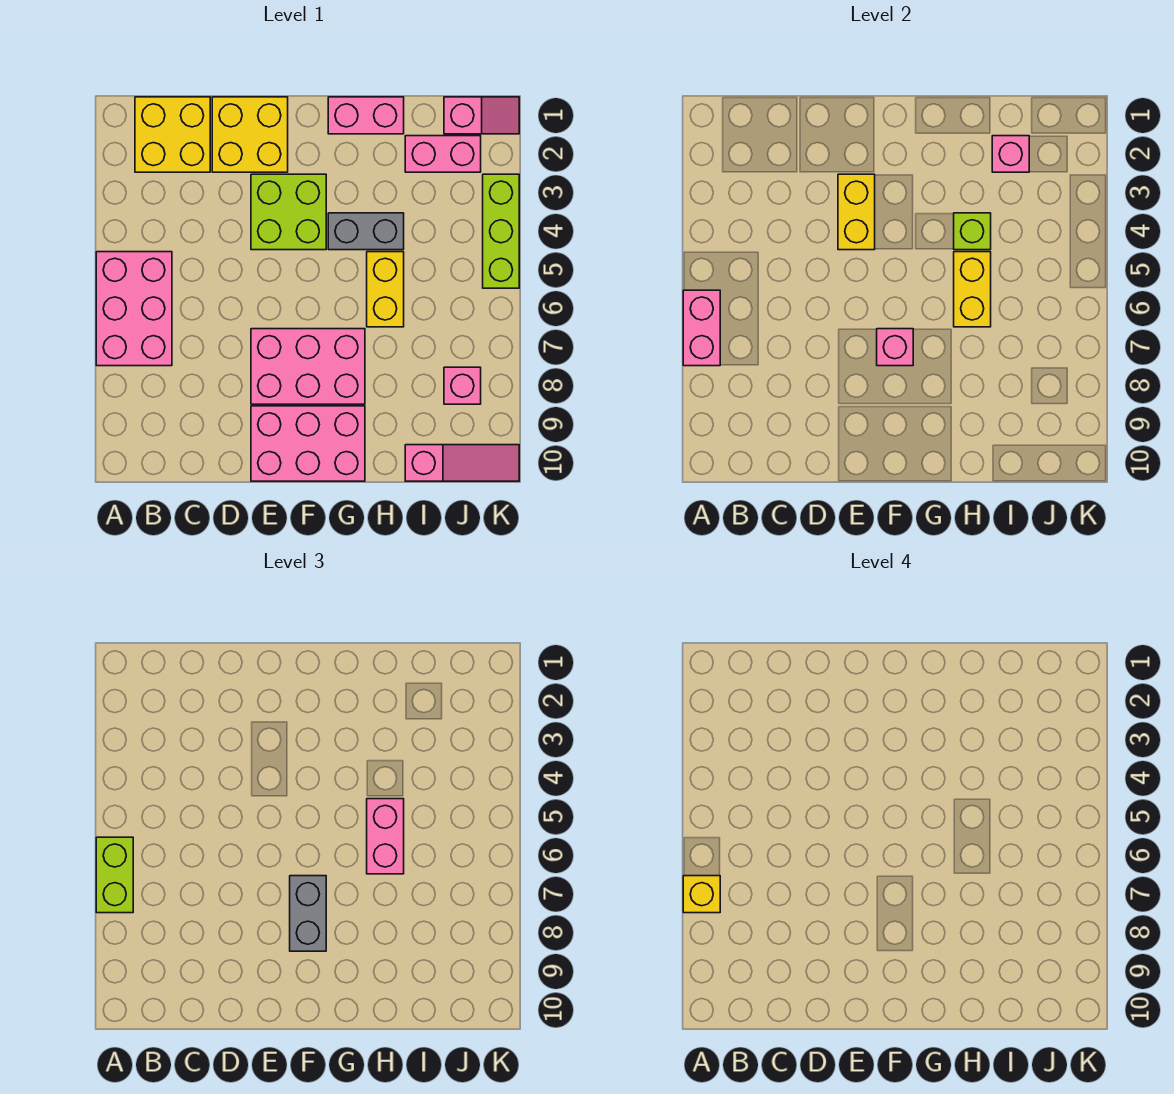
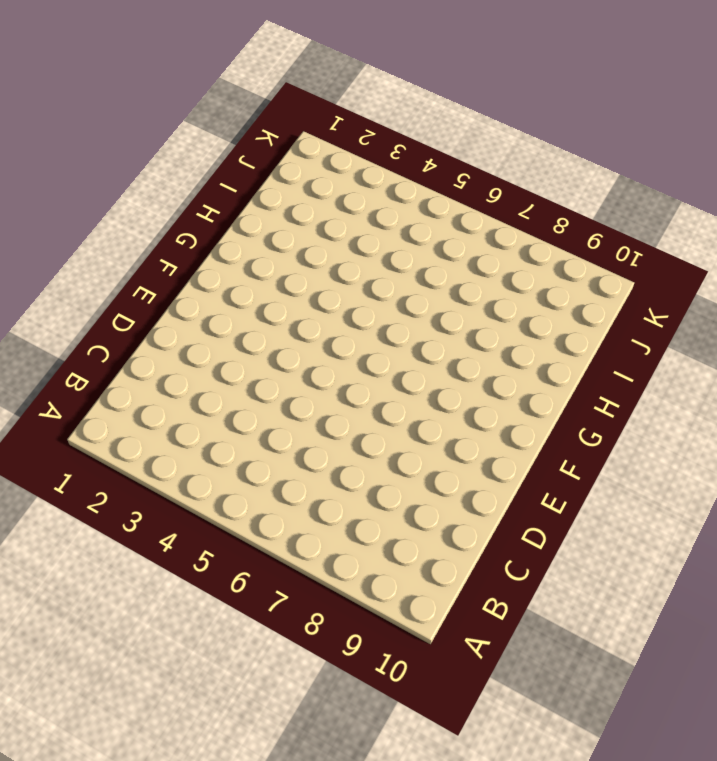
none -> pink 2x3 brick [96,252,172,366]
none -> yellow 2x2 brick [135,97,210,172]
none -> yellow 2x2 brick [212,97,288,172]

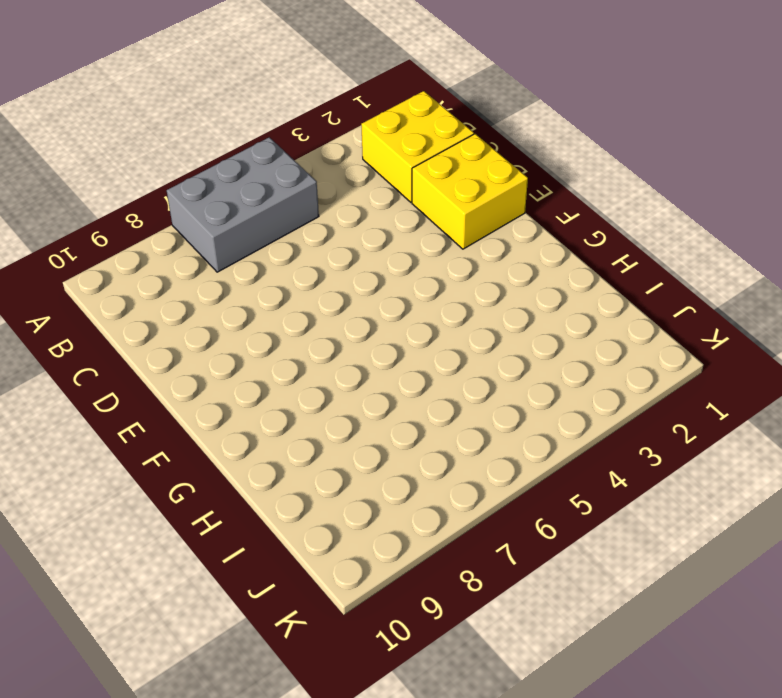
grey 2x3 brick [167,137,319,272] -> pink 2x3 brick [96,252,172,366]
none -> lime 2x2 brick [251,174,326,250]
none -> pink 2x3 brick [251,329,365,404]
none -> pink 2x3 brick [251,406,365,481]

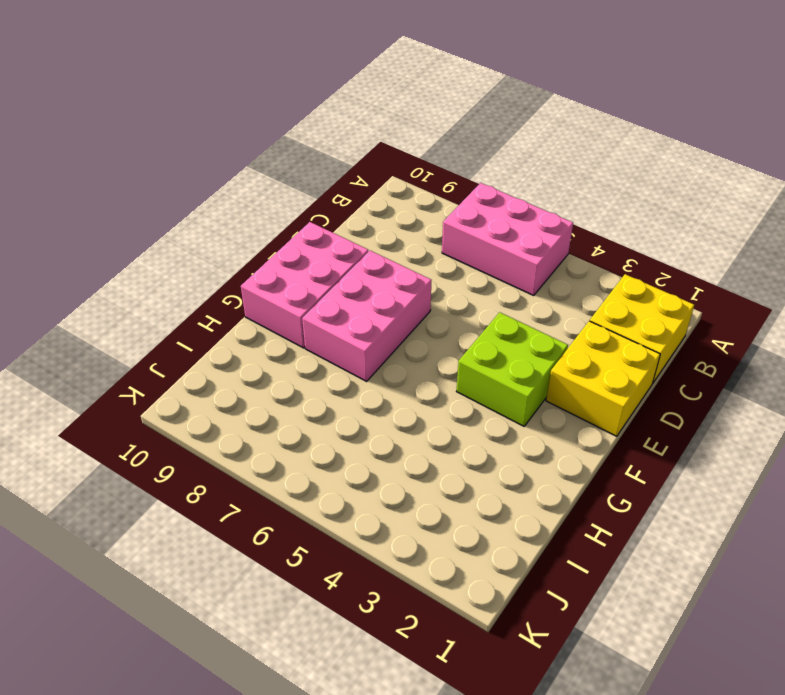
none -> pink 1x2 brick [328,97,404,134]
none -> grey 1x2 brick [328,213,404,250]
none -> yellow 1x2 brick [367,252,404,327]

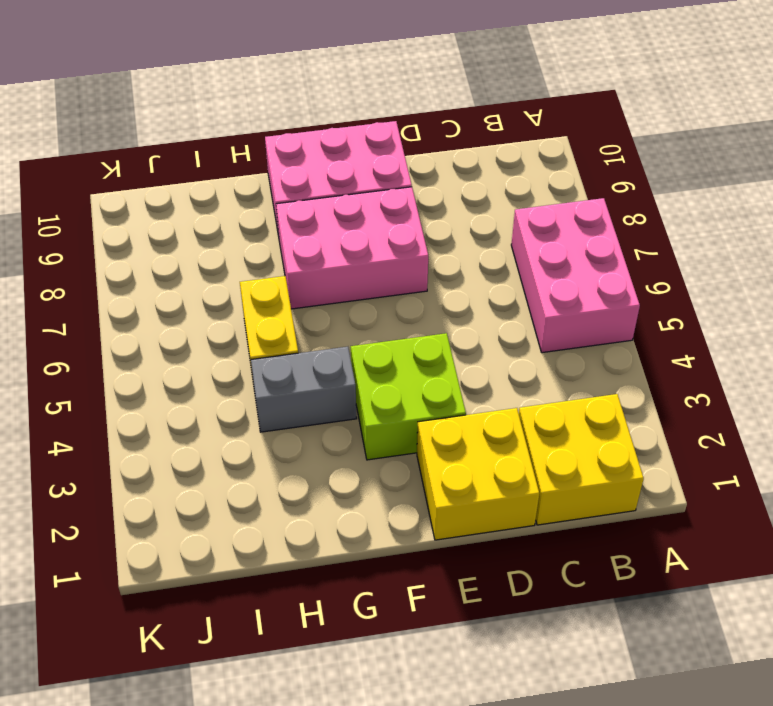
none -> pink 1x2 brick [328,97,404,134]
none -> pink 1x2 brick [405,136,481,172]
none -> pink 1x3 slope [405,445,519,481]

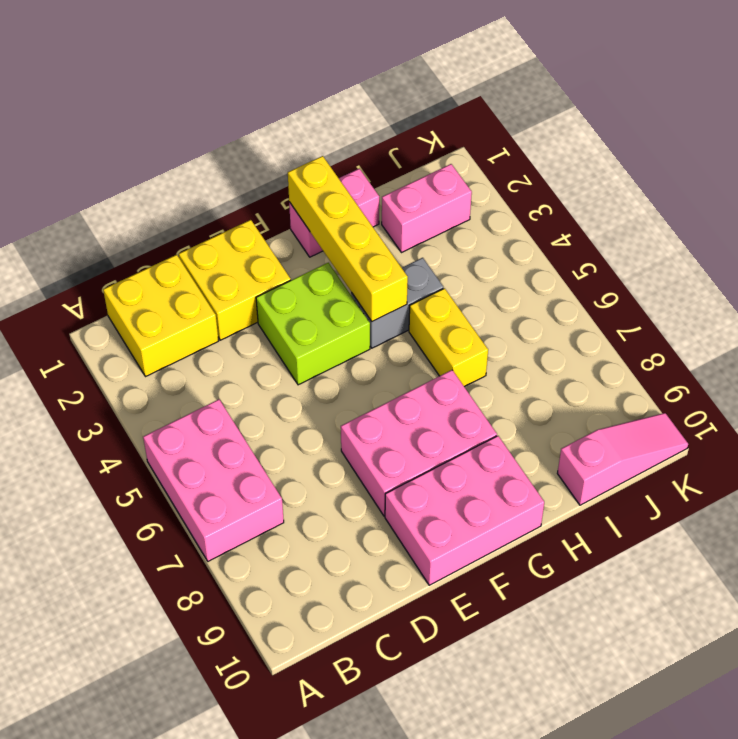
yellow 1x4 brick [288,156,408,321] -> none
none -> pink 1x2 slope [444,97,519,134]
none -> pink 1x1 brick [444,367,481,404]
none -> lime 1x3 brick [483,174,519,288]

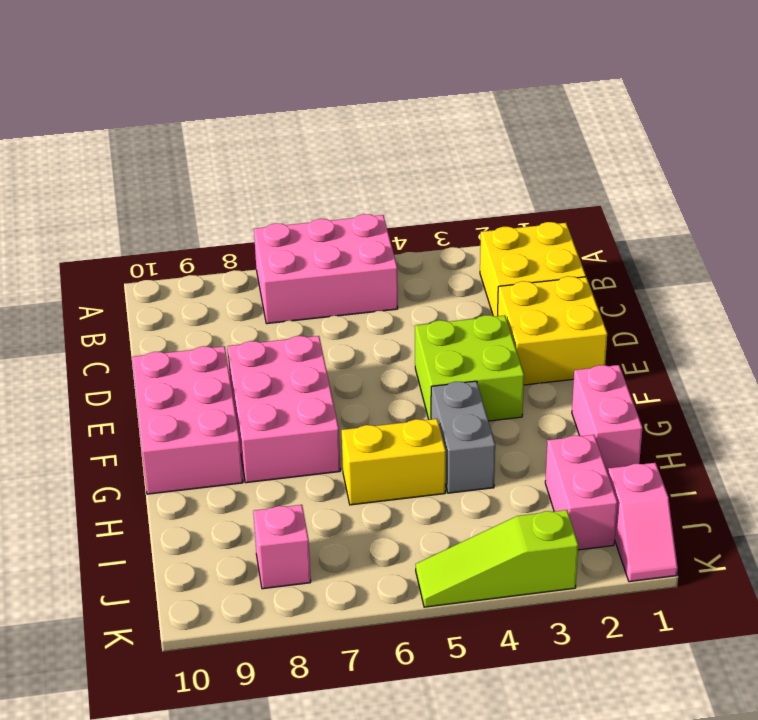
lime 1x3 slope [416,510,578,607] -> lime 1x3 brick [483,174,519,288]
none -> pink 1x3 slope [405,445,519,481]
none -> pink 1x2 brick [683,290,720,366]
none -> yellow 1x2 brick [838,174,875,250]

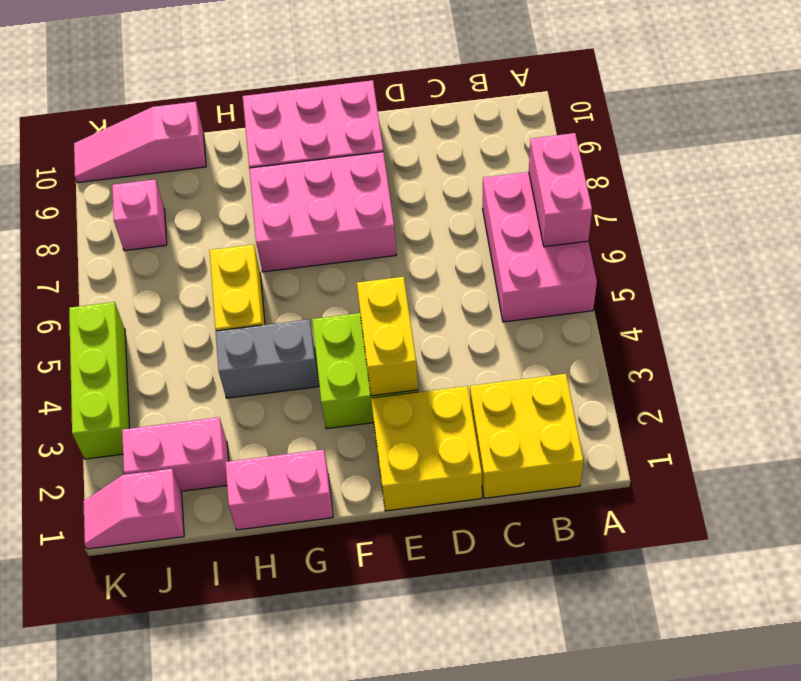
none -> pink 1x1 brick [877,329,913,366]
none -> lime 1x1 brick [954,213,991,250]
none -> yellow 1x2 brick [954,252,991,327]

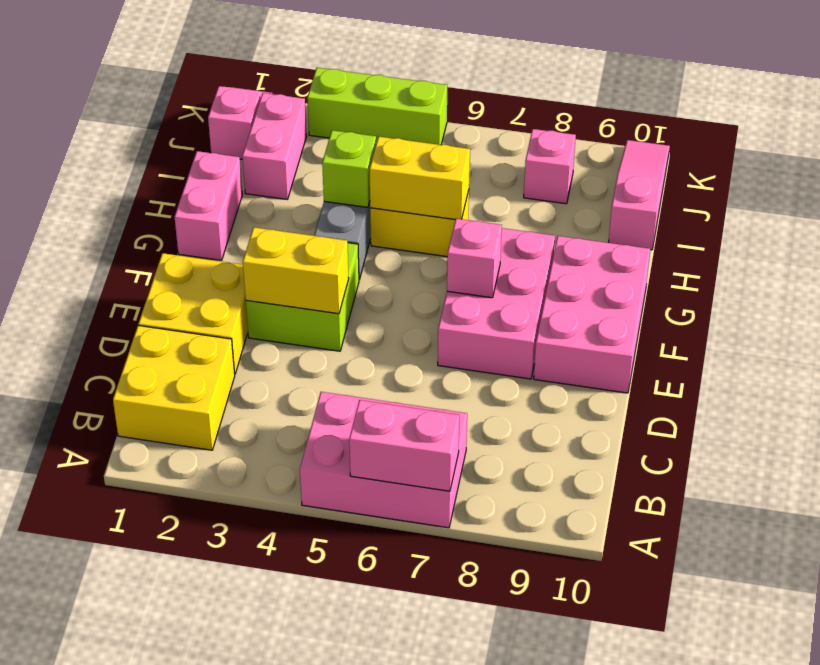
none -> pink 1x1 brick [992,136,1029,172]
none -> lime 1x2 brick [96,837,133,913]
none -> grey 1x2 brick [290,876,326,951]

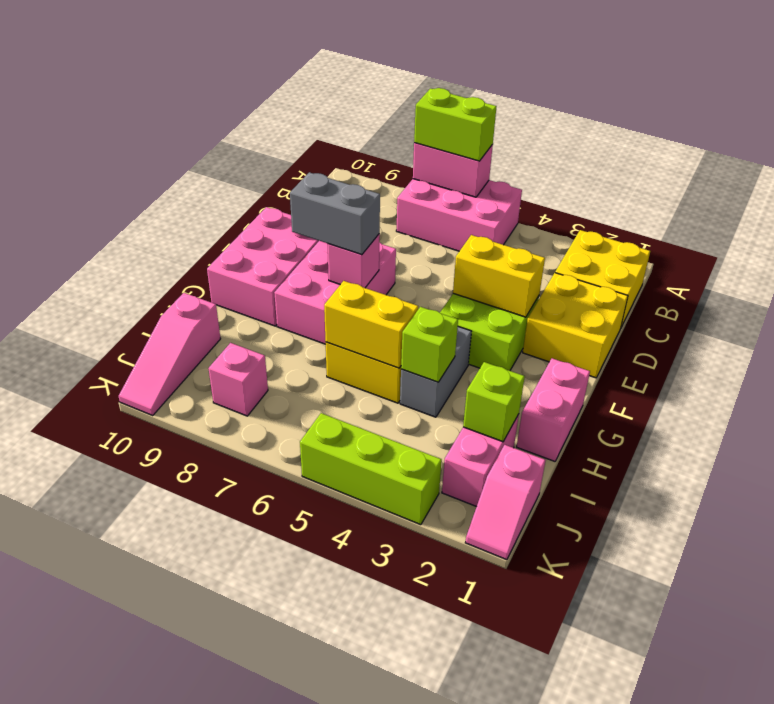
lime 1x1 brick [463,362,525,442] -> pink 1x1 brick [992,136,1029,172]
none -> pink 1x2 brick [367,799,404,874]
none -> yellow 1x1 brick [683,876,720,913]

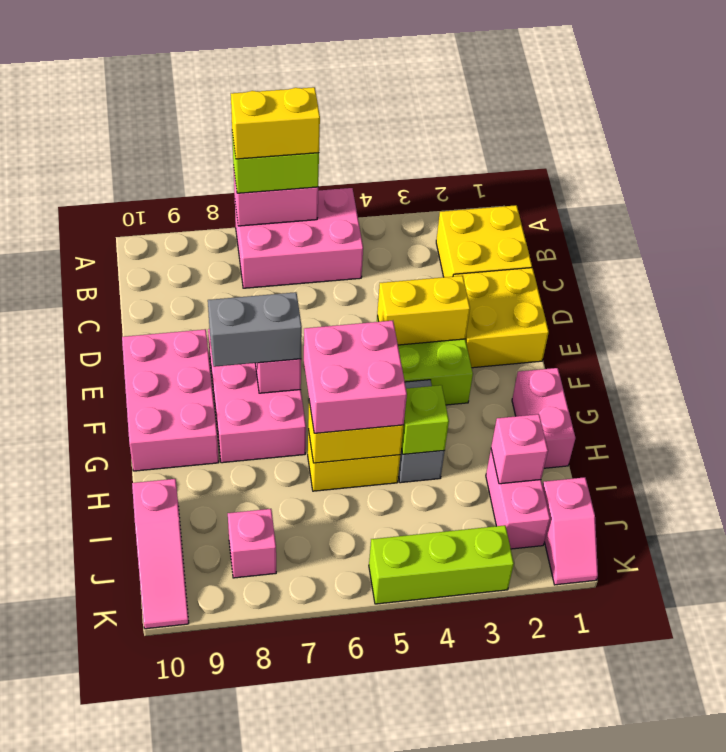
yellow 1x2 brick [231,87,320,159] -> yellow 1x1 brick [683,876,720,913]
pink 2x2 brick [304,321,407,433] -> pink 1x2 brick [367,799,404,874]

